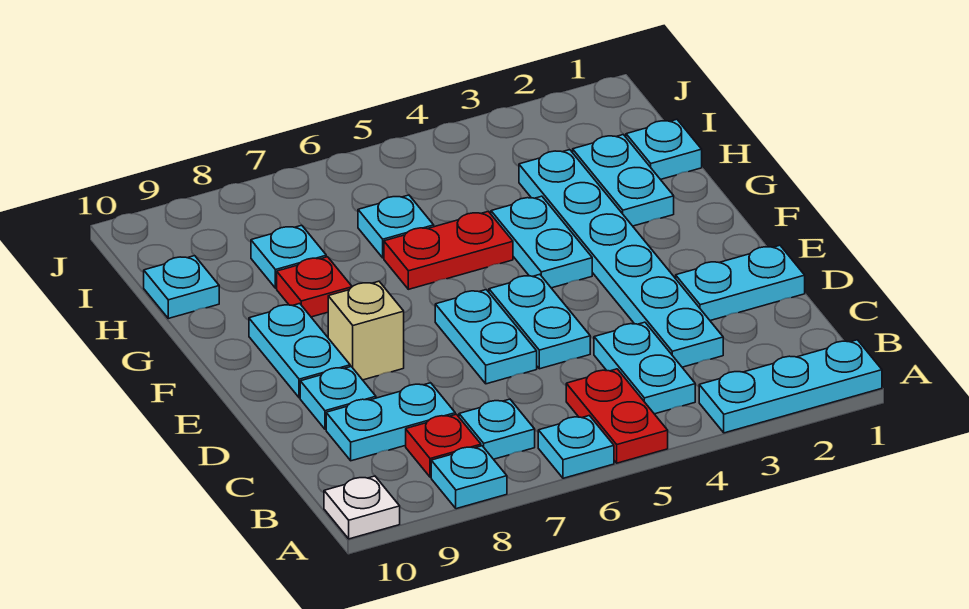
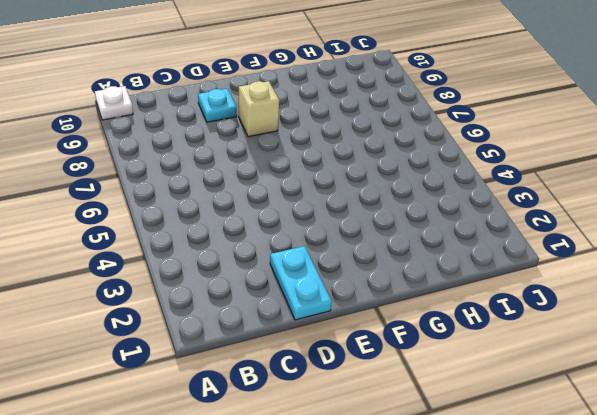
none -> cyan 1x3 plate [699,340,882,433]
none -> red 1x2 plate [566,369,668,463]
none -> cyan 1x1 plate [538,416,614,478]

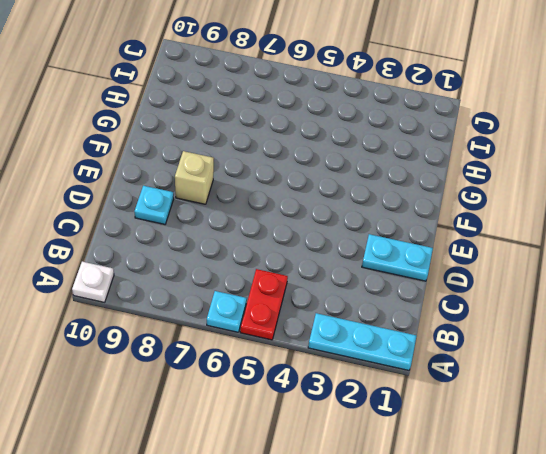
none -> cyan 1x1 plate [431,446,507,509]
none -> cyan 1x2 plate [594,322,695,414]
none -> cyan 1x1 plate [459,399,535,459]

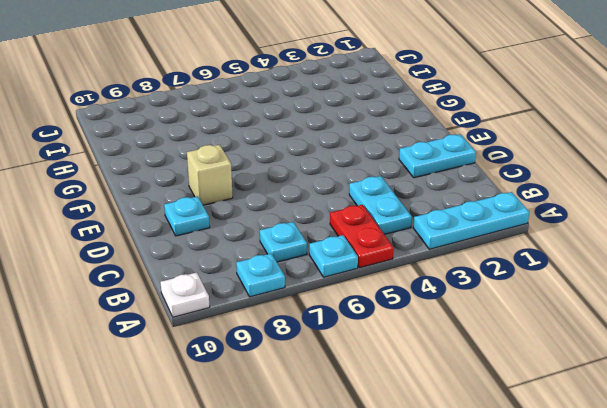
none -> red 1x1 plate [406,414,481,477]
none -> cyan 1x6 plate [519,150,723,367]
none -> cyan 1x2 plate [326,383,455,461]

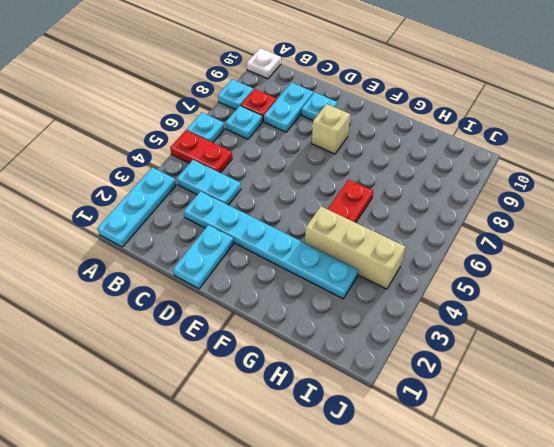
tan 1x3 brick [305,206,405,289] -> cyan 1x2 plate [491,196,592,288]
none -> cyan 1x2 plate [489,274,590,369]
none -> cyan 1x2 plate [435,290,537,384]
none -> cyan 1x2 plate [249,304,350,398]

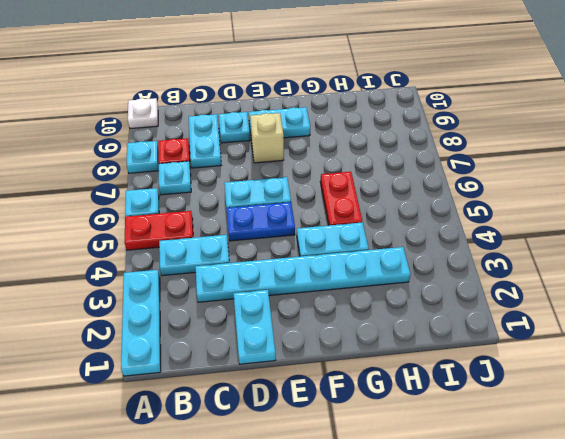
blue 1x2 plate [226,202,295,241] -> cyan 1x2 plate [489,274,590,369]
none -> cyan 1x2 plate [573,134,674,226]
none -> red 1x1 plate [277,257,352,317]
none -> cyan 1x1 plate [626,119,702,180]

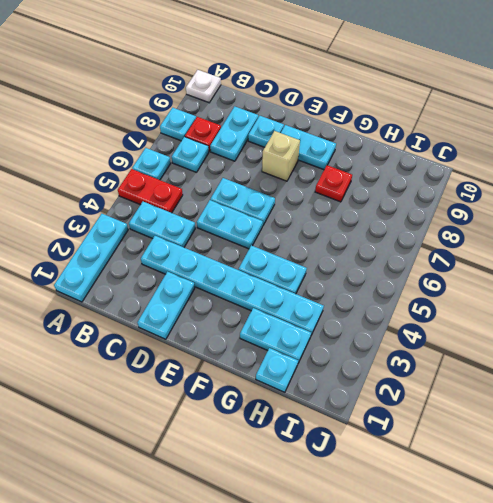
none -> red 1x2 plate [384,211,513,289]
none -> cyan 1x1 plate [358,195,434,258]
none -> cyan 1x1 plate [251,225,326,288]

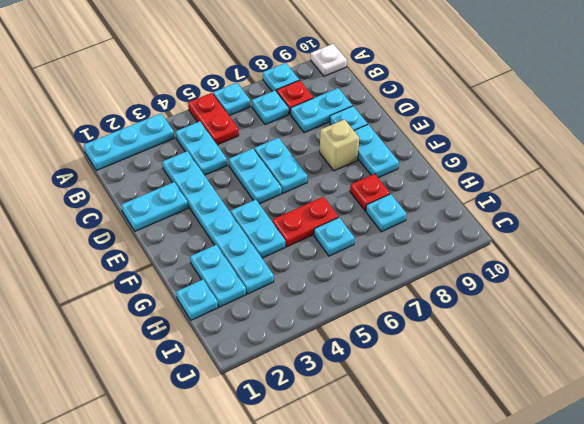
none -> cyan 1x1 plate [144,256,219,318]

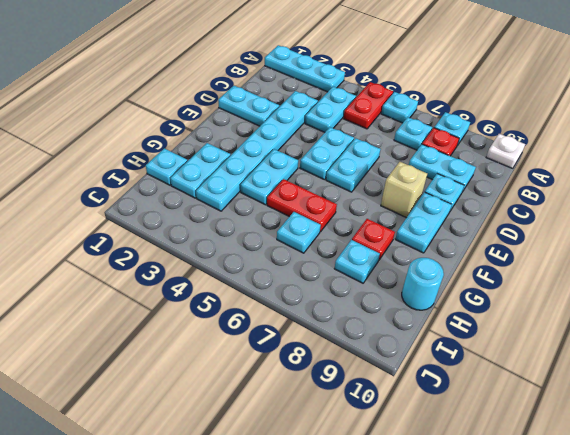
cyan 1x1 round brick [402,258,444,310] -> cyan 1x1 plate [144,256,219,318]

